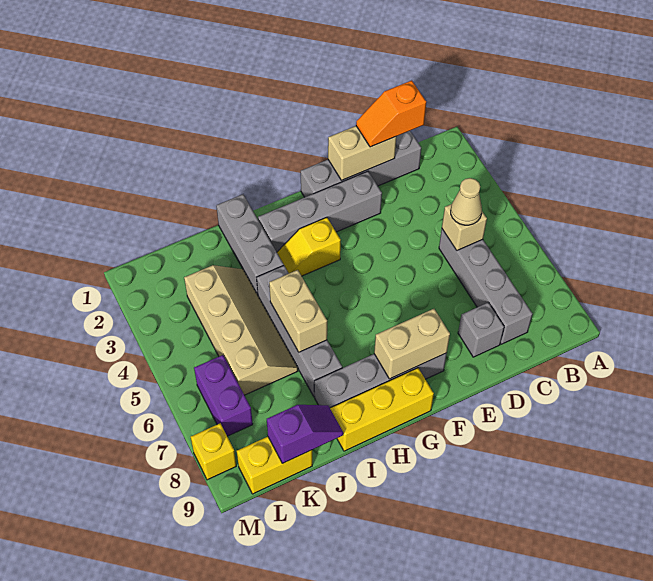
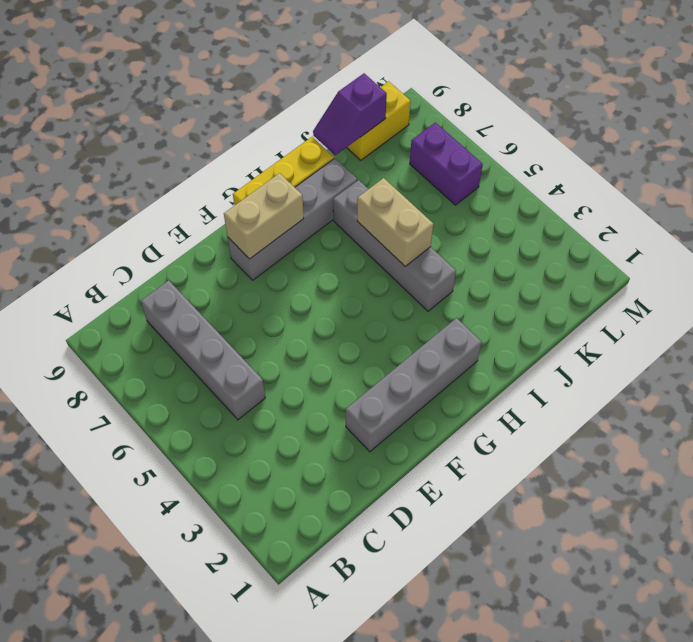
none -> grey 1x4 brick [301,131,421,197]
none -> grey 1x1 brick [458,302,504,357]
none -> yellow 1x2 slope [277,217,341,276]

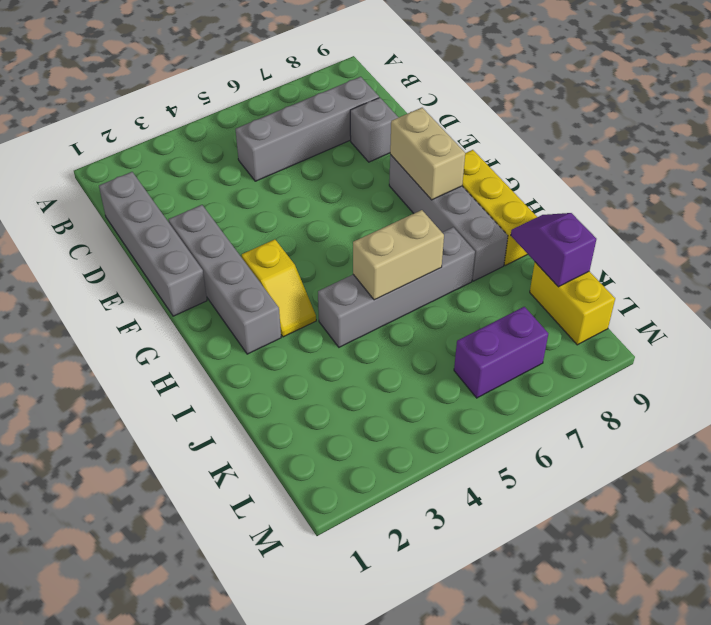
none -> grey 1x3 brick [216,194,284,295]
none -> tan 2x4 slope [184,265,298,395]
none -> yellow 1x1 brick [191,423,236,480]

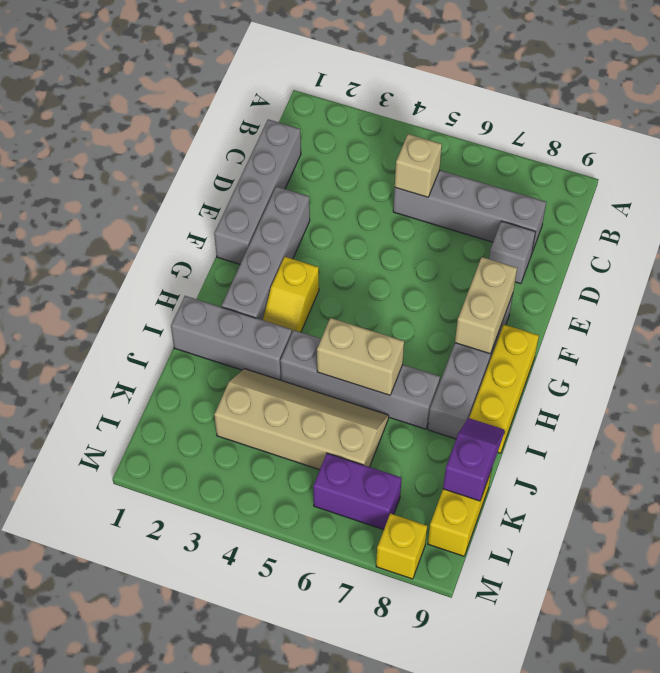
none -> tan 1x2 brick [328,126,396,181]
none -> orange 1x2 slope [356,80,426,147]
none -> tan 1x1 cone [451,178,482,225]

